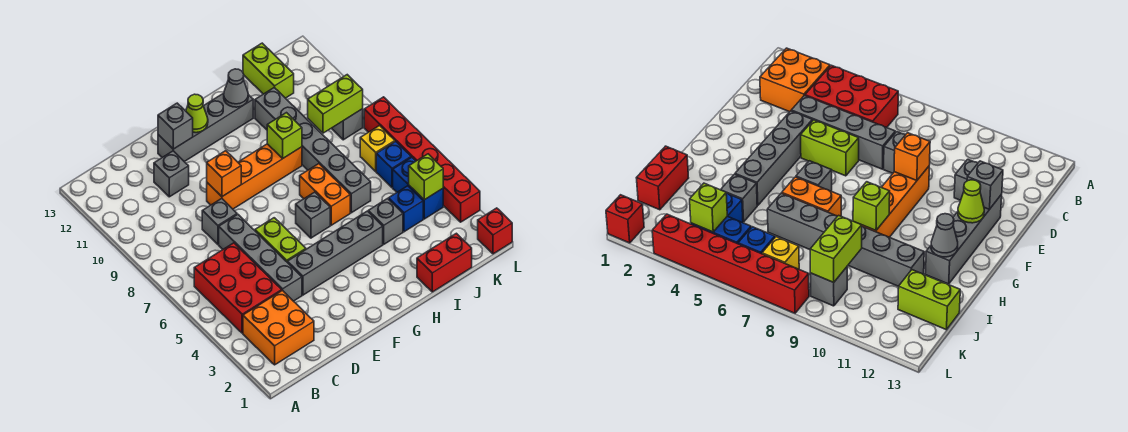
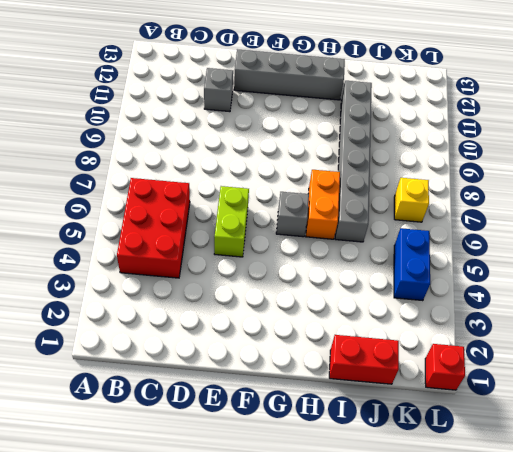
none -> orange 2x2 brick [243,290,314,365]
none -> grey 1x4 brick [219,214,302,301]
none -> grey 1x1 brick [202,199,237,244]

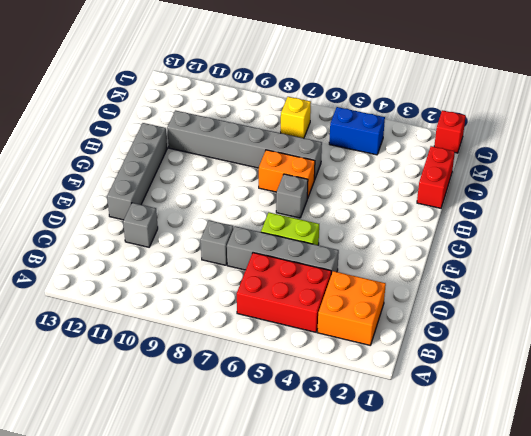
none -> grey 1x4 brick [287,211,383,295]
none -> orange 1x4 brick [207,144,302,209]
none -> grey 1x1 brick [368,199,403,244]

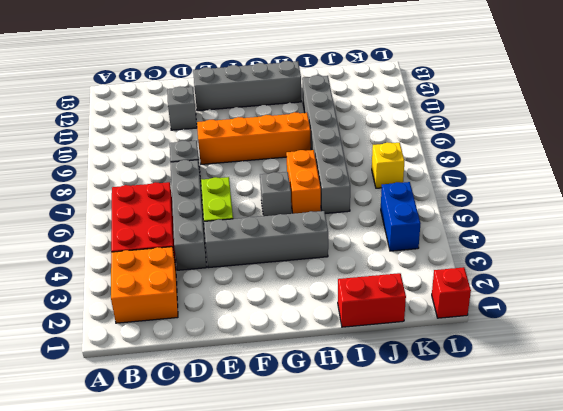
none -> grey 1x1 brick [368,199,403,244]
none -> blue 1x1 brick [389,186,423,232]
none -> lime 1x2 brick [243,43,294,98]

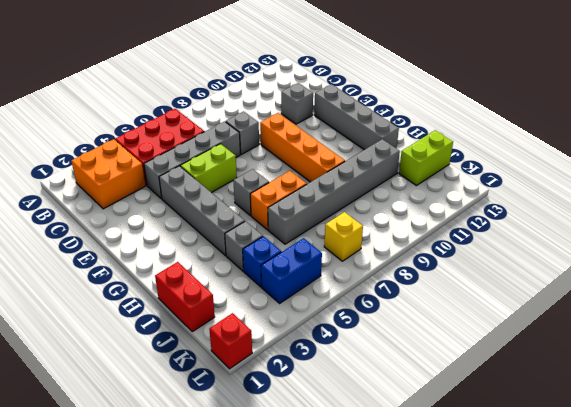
none -> blue 1x1 brick [376,141,411,187]
none -> grey 1x1 brick [332,109,363,140]
none -> red 1x6 brick [364,97,480,222]

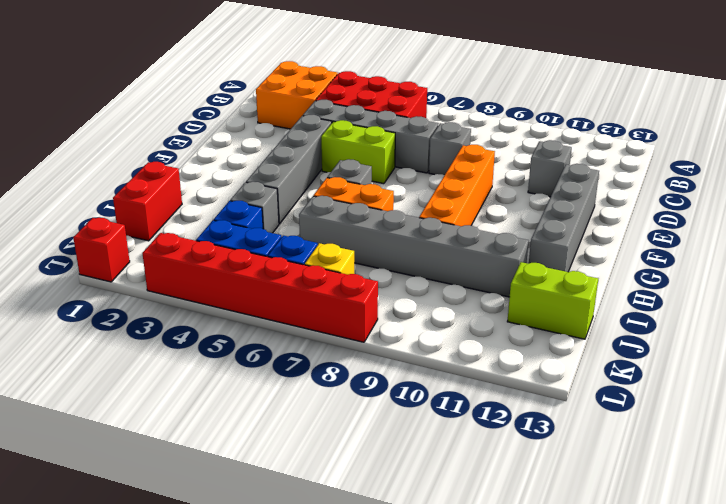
none -> grey 1x1 brick [332,109,363,140]
none -> orange 1x1 brick [207,151,241,197]
none -> grey 1x1 brick [158,103,193,149]

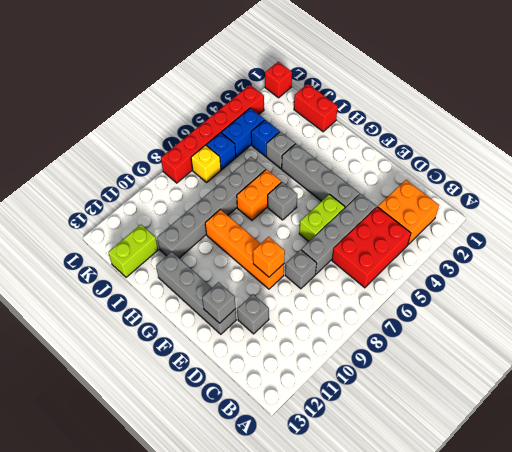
none -> grey 1x1 brick [332,109,363,140]
none -> lime 1x1 cone [186,94,208,133]
none -> lime 1x1 brick [267,113,302,159]

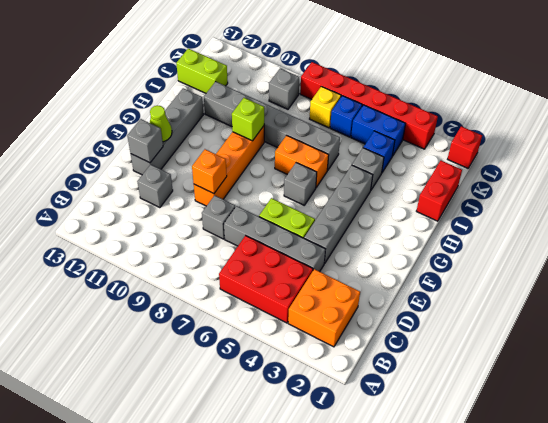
none -> grey 1x1 cone [224,69,248,107]
none -> lime 1x2 brick [308,75,363,133]
none -> lime 1x1 brick [409,154,443,200]

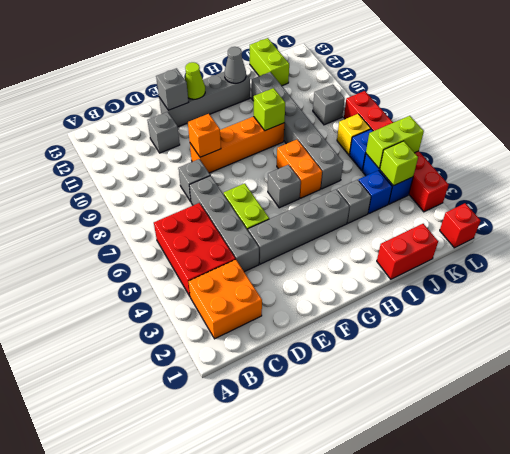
lime 1x2 brick [366,116,424,169] -> lime 1x2 brick moved to [308,75,363,133]

